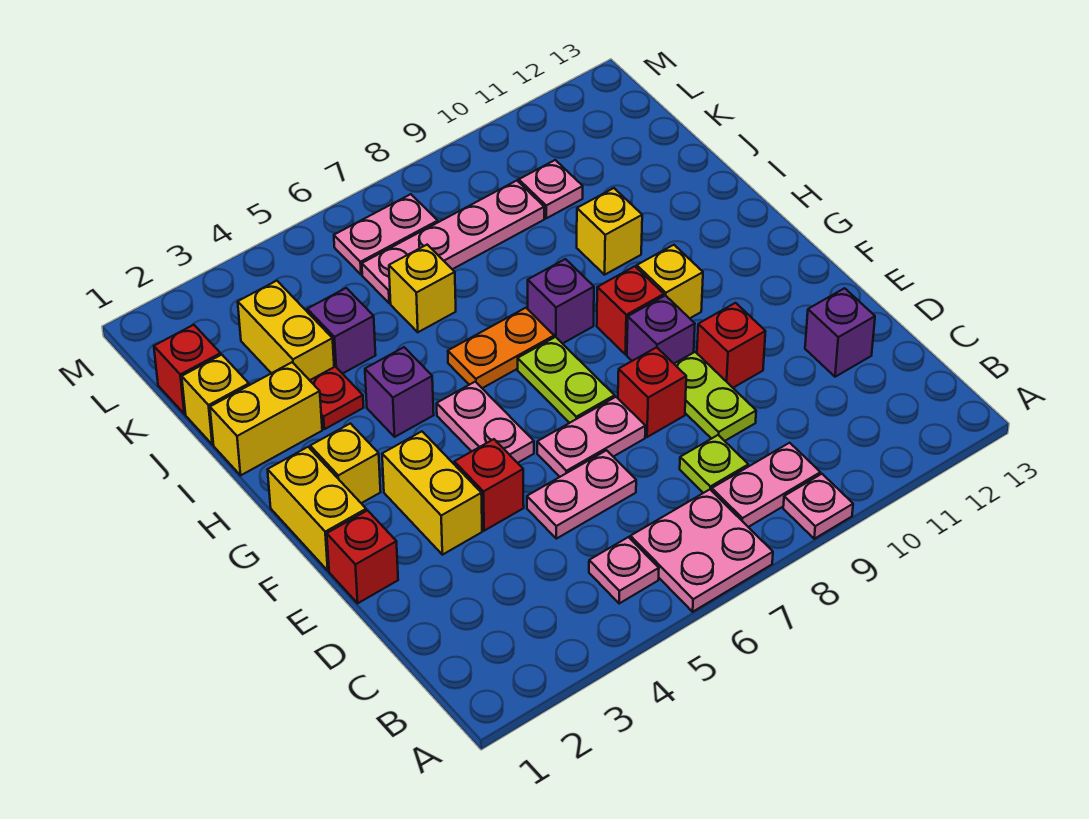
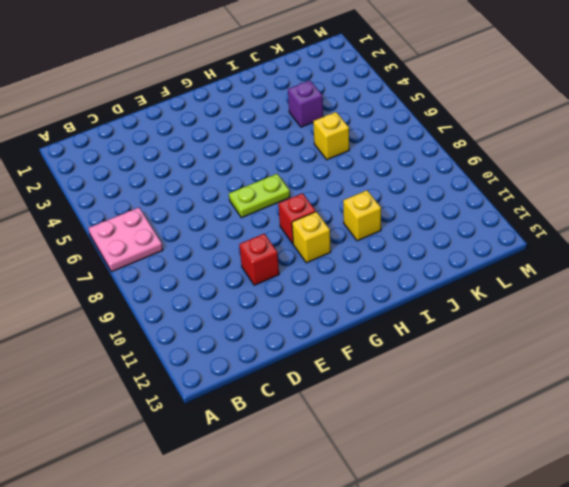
none -> pink 1x1 plate [783,474,853,539]
none -> pink 1x1 plate [589,537,659,604]
none -> pink 1x2 plate [712,443,820,527]
none -> lime 1x1 plate [680,435,748,493]

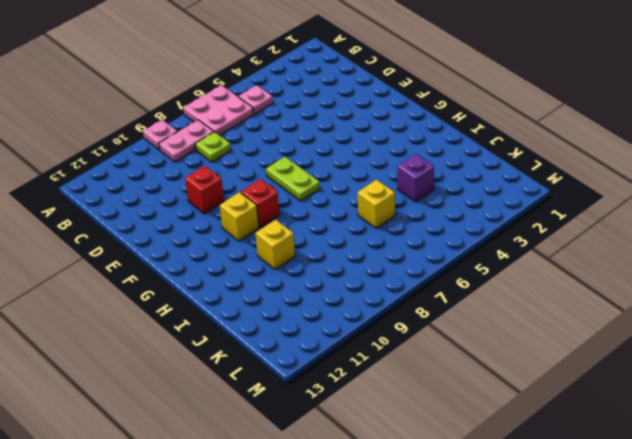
none -> pink 1x2 plate [527,450,636,539]
none -> lime 1x2 plate [674,352,756,441]
none -> purple 1x1 brick [805,288,875,377]
none -> red 1x1 brick [327,510,398,603]

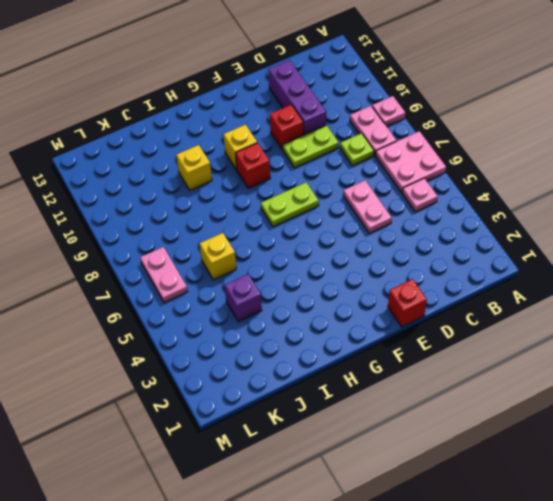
purple 1x3 brick [268,60,326,135] -> purple 1x1 brick [805,288,875,377]
none -> yellow 1x2 brick [382,431,482,555]
none -> red 1x1 brick [454,439,524,531]
none -> pink 1x2 plate [537,397,645,477]
none -> red 1x1 brick [618,347,686,437]

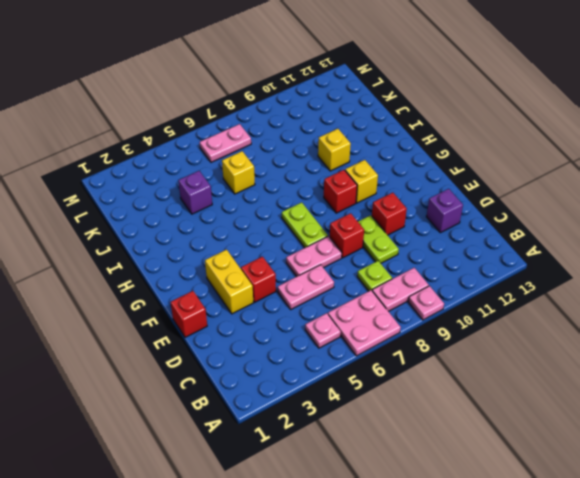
none -> yellow 1x2 brick [268,447,366,571]
none -> pink 1x2 plate [437,382,534,463]
none -> purple 1x1 brick [627,295,695,363]
none -> yellow 1x1 brick [310,423,381,503]

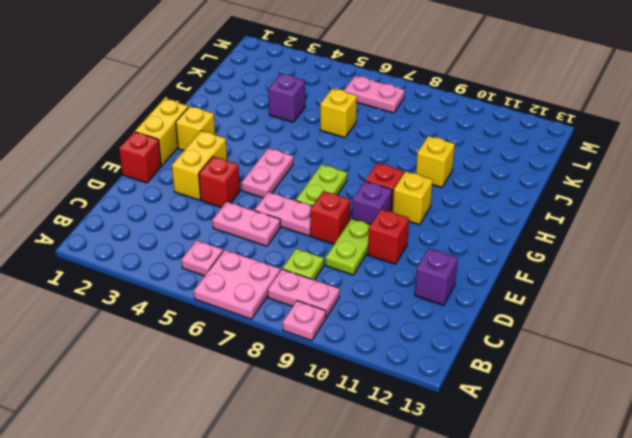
none -> purple 1x1 brick [365,347,434,437]
none -> orange 1x2 plate [448,308,554,388]
none -> purple 1x1 brick [528,259,594,344]
none -> yellow 1x2 brick [210,362,322,475]

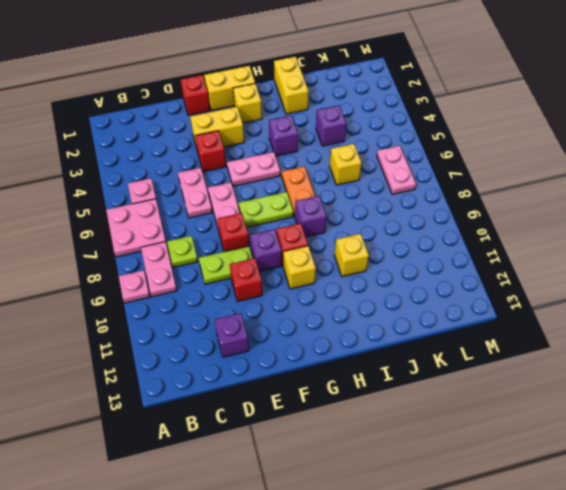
none -> red 1x1 plate [310,367,364,429]
none -> yellow 1x1 brick [182,355,249,444]
none -> yellow 1x2 brick [238,281,334,380]
none -> red 1x1 brick [154,325,221,414]

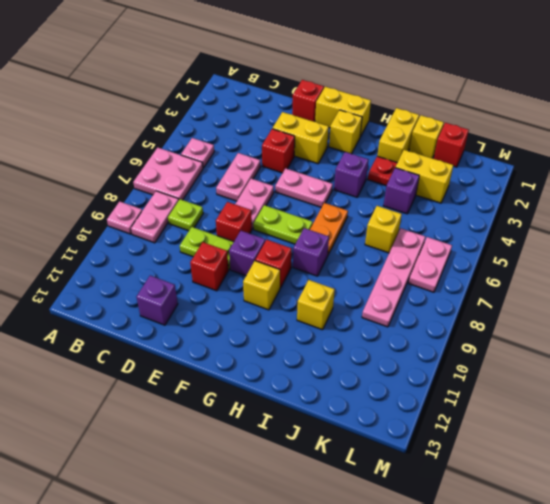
none -> pink 1x1 plate [519,160,583,218]

